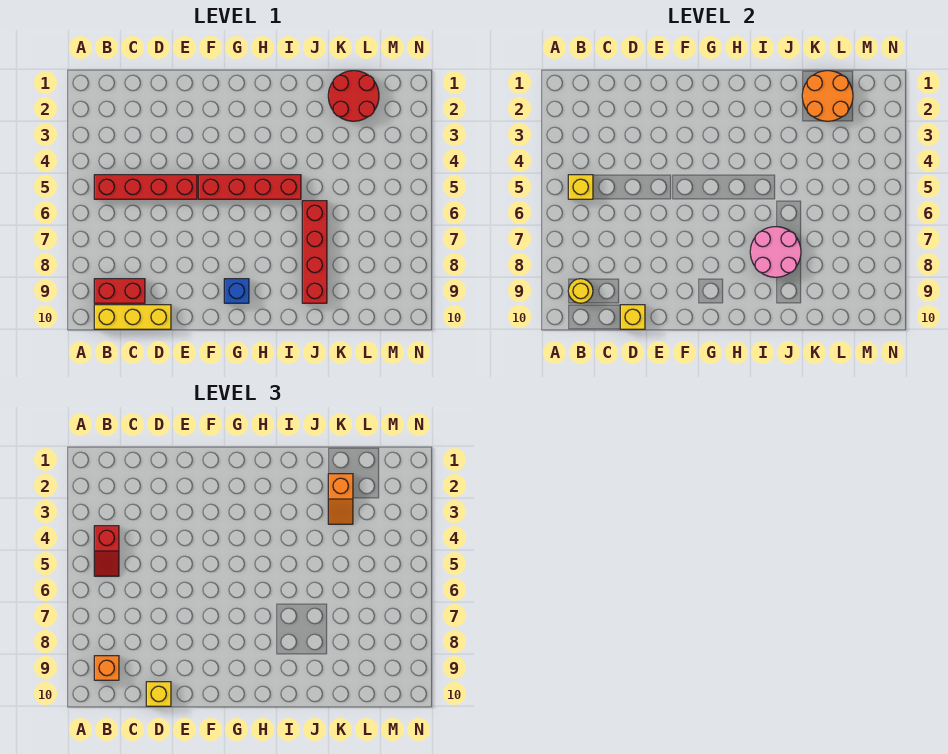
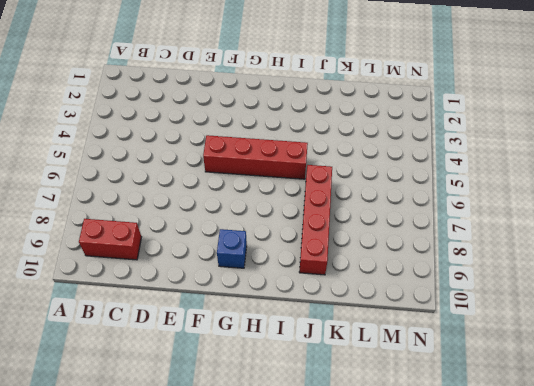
none -> red 1x4 brick [94,175,197,199]
none -> yellow 1x3 brick [94,305,171,329]
none -> red 2x2 round brick [328,71,379,121]

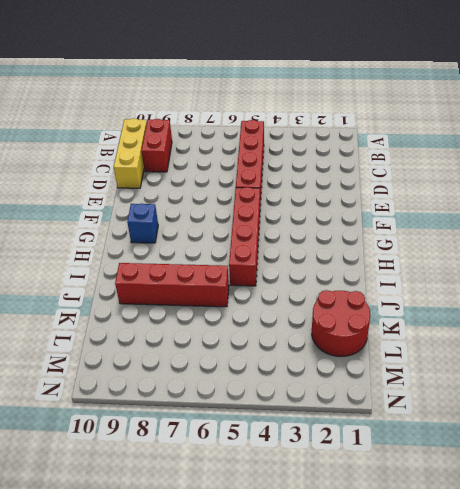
none -> yellow 1x1 brick [568,175,593,199]
none -> yellow 1x1 round brick [568,279,593,303]
none -> yellow 1x1 brick [620,305,645,329]

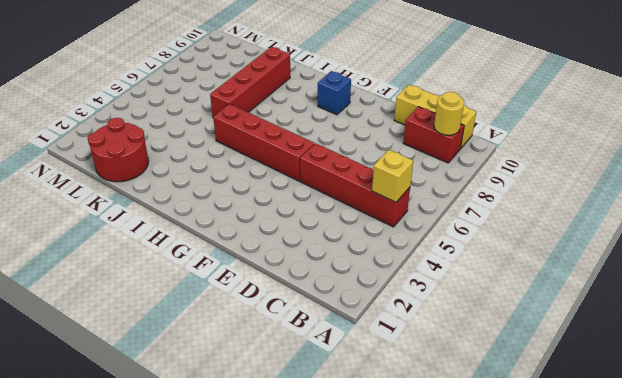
none -> yellow 1x1 brick [620,305,645,329]
none -> pink 2x2 round brick [750,227,801,277]
none -> orange 2x2 round brick [802,71,853,121]

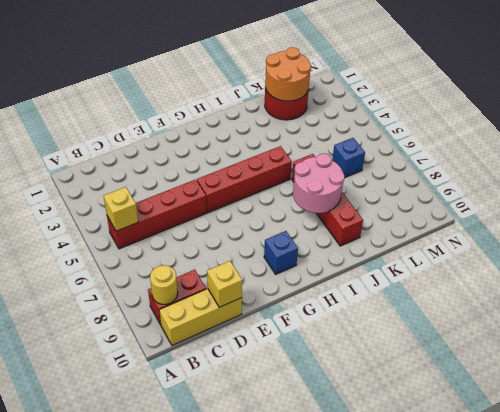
blue 1x1 brick [332,138,365,178] -> none
none -> red 1x2 slope [94,526,119,576]
none -> orange 1x1 brick [94,656,119,680]
none -> yellow 1x1 brick [146,682,171,706]

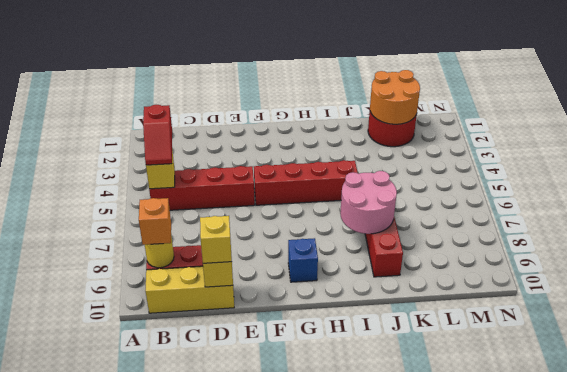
none -> orange 1x2 slope [328,474,353,524]

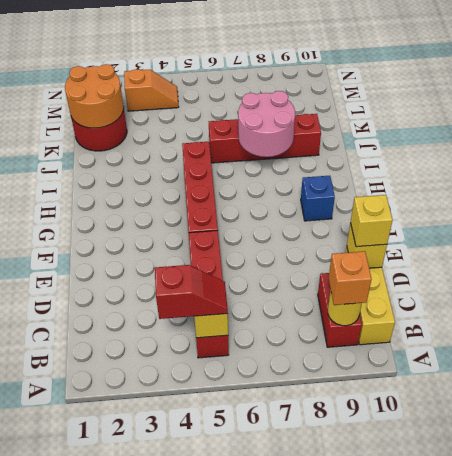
orange 1x2 slope [124,69,179,111] -> orange 1x2 slope moved to [328,474,353,524]

